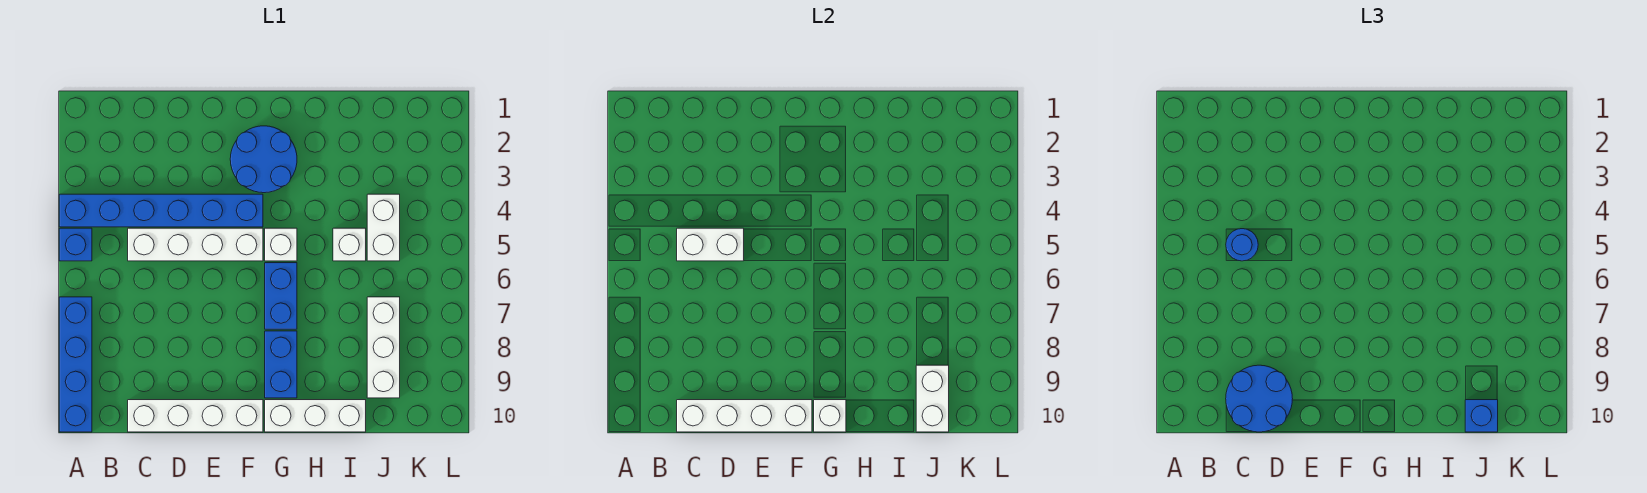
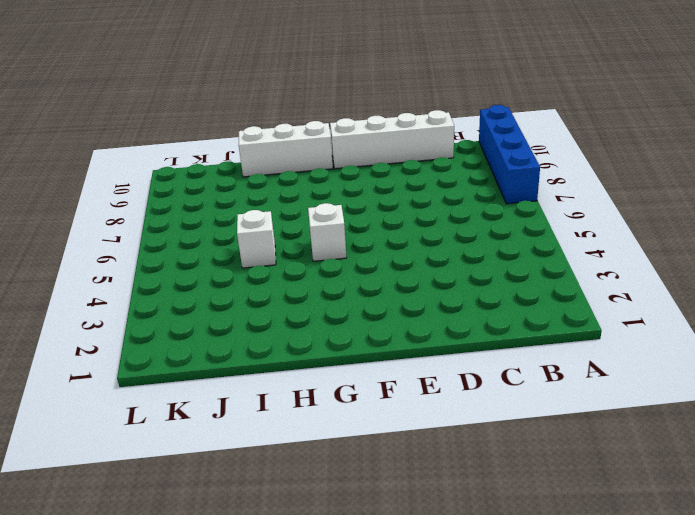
none -> blue 1x6 brick [59,194,263,227]
none -> blue 1x1 brick [59,228,92,261]
none -> white 1x4 brick [128,228,263,261]

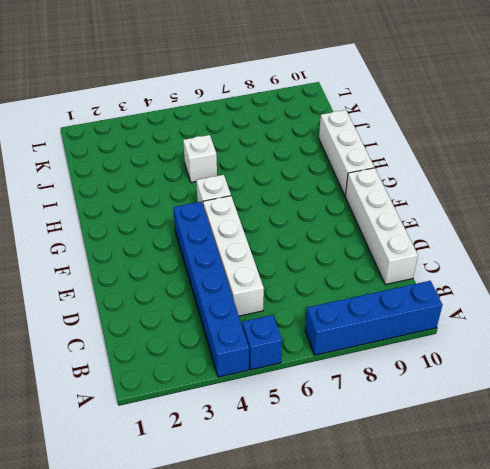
none -> blue 2x2 round brick [230,126,297,193]
none -> blue 1x2 brick [265,263,297,329]
none -> blue 1x2 brick [265,331,297,398]

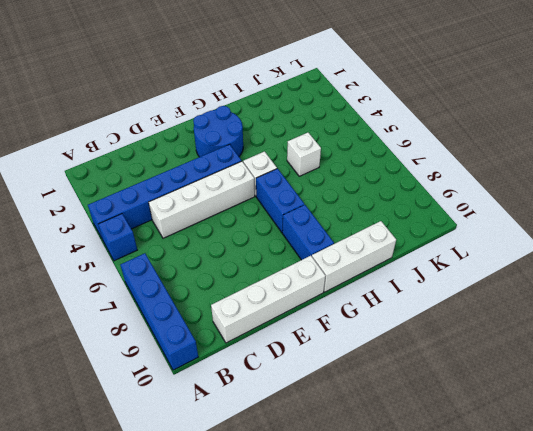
none -> white 1x2 brick [367,194,400,261]
none -> white 1x3 brick [367,297,400,398]
none -> white 1x2 brick [677,228,744,261]

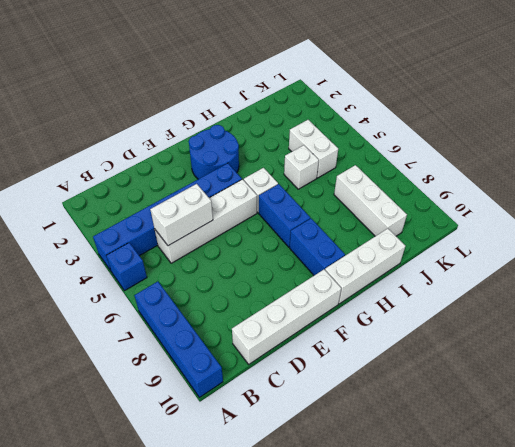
none -> white 1x4 brick [677,400,812,432]
none -> white 1x1 brick [814,400,846,432]
none -> white 1x2 brick [916,365,949,432]

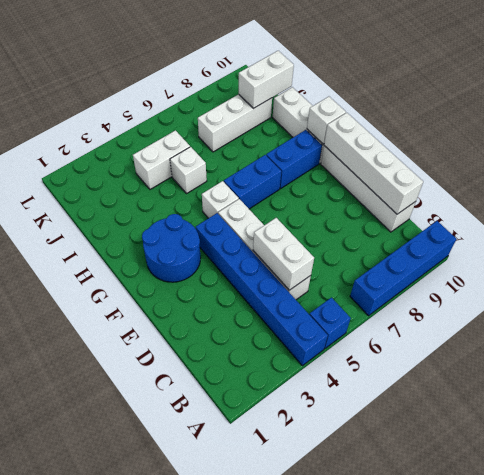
none -> blue 1x1 round brick [1226,229,1258,261]
none -> blue 2x2 round brick [1226,365,1293,432]
none -> blue 1x1 brick [1465,400,1498,432]

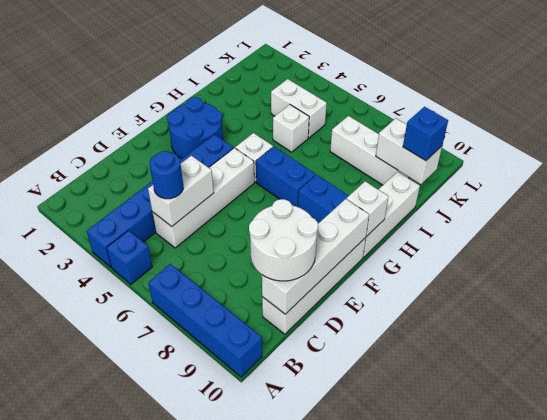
white 2x2 round brick [249,199,318,281] -> blue 2x2 round brick [1226,365,1293,432]

